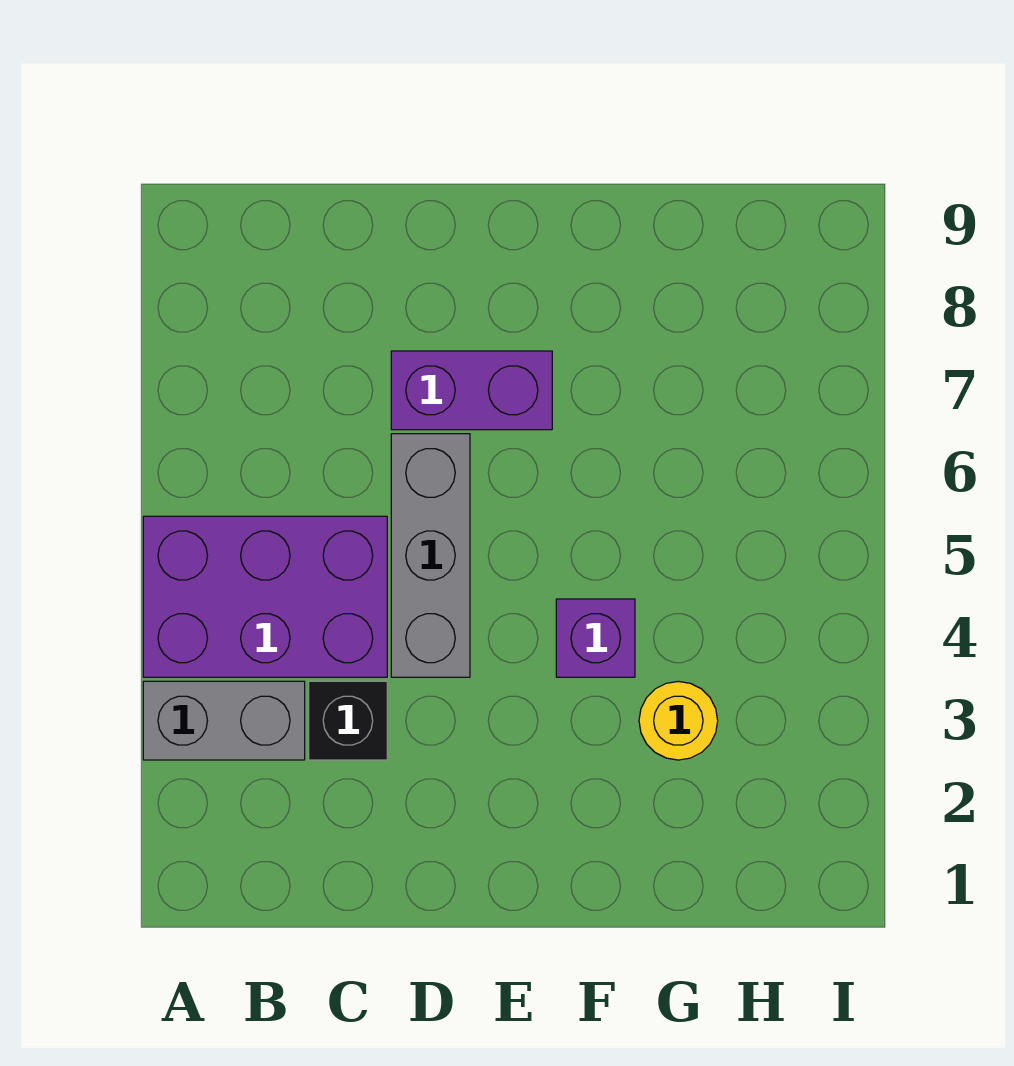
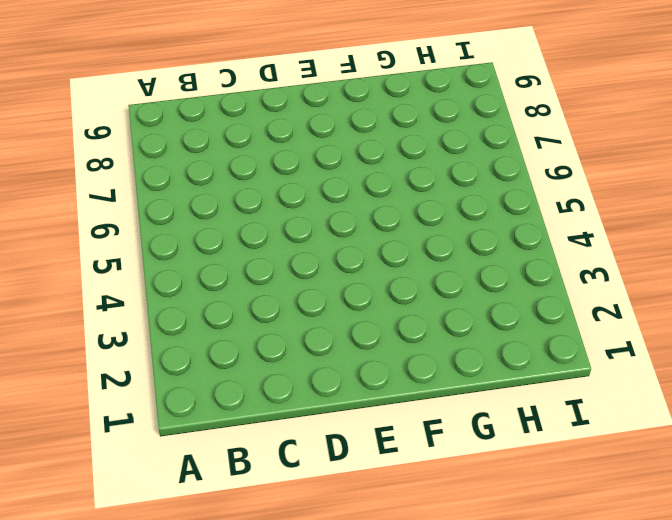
none -> grey 1x2 brick [143,681,305,760]
none -> purple 2x3 brick [143,516,387,677]

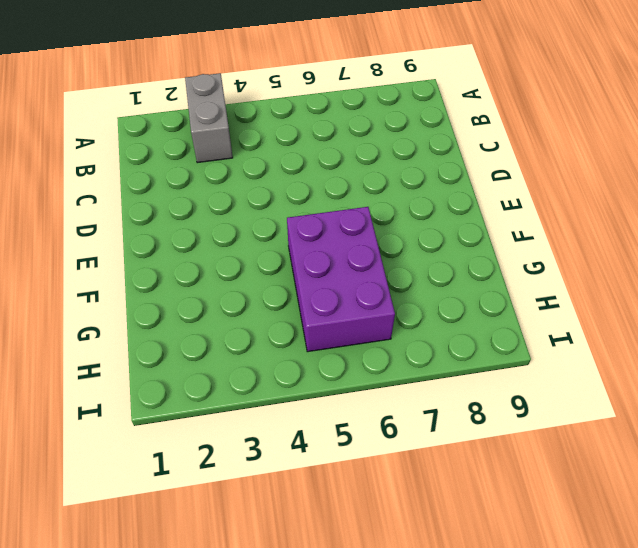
purple 2x3 brick [287,207,395,352] -> purple 2x3 brick moved to [143,516,387,677]
none -> black 1x1 brick [309,681,387,760]
none -> grey 1x3 brick [391,434,470,677]

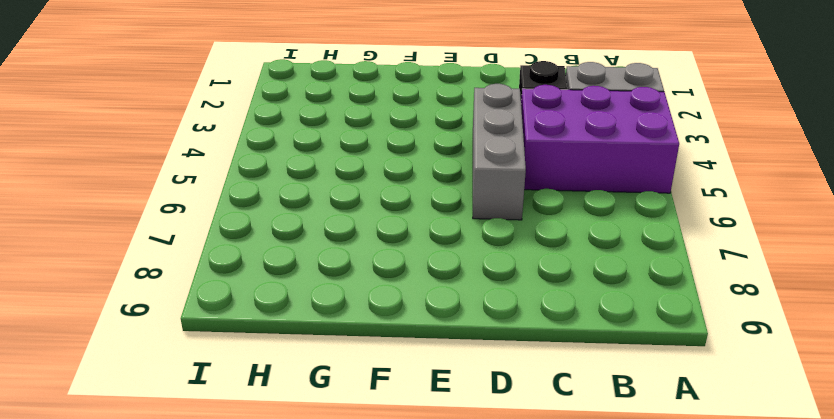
none -> purple 1x2 brick [391,351,552,430]
none -> purple 1x1 brick [556,599,635,677]

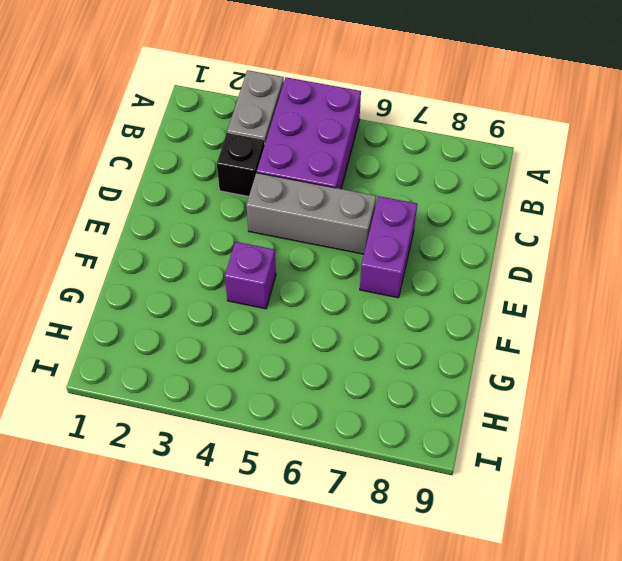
none -> yellow 1x1 round brick [639,681,718,760]

